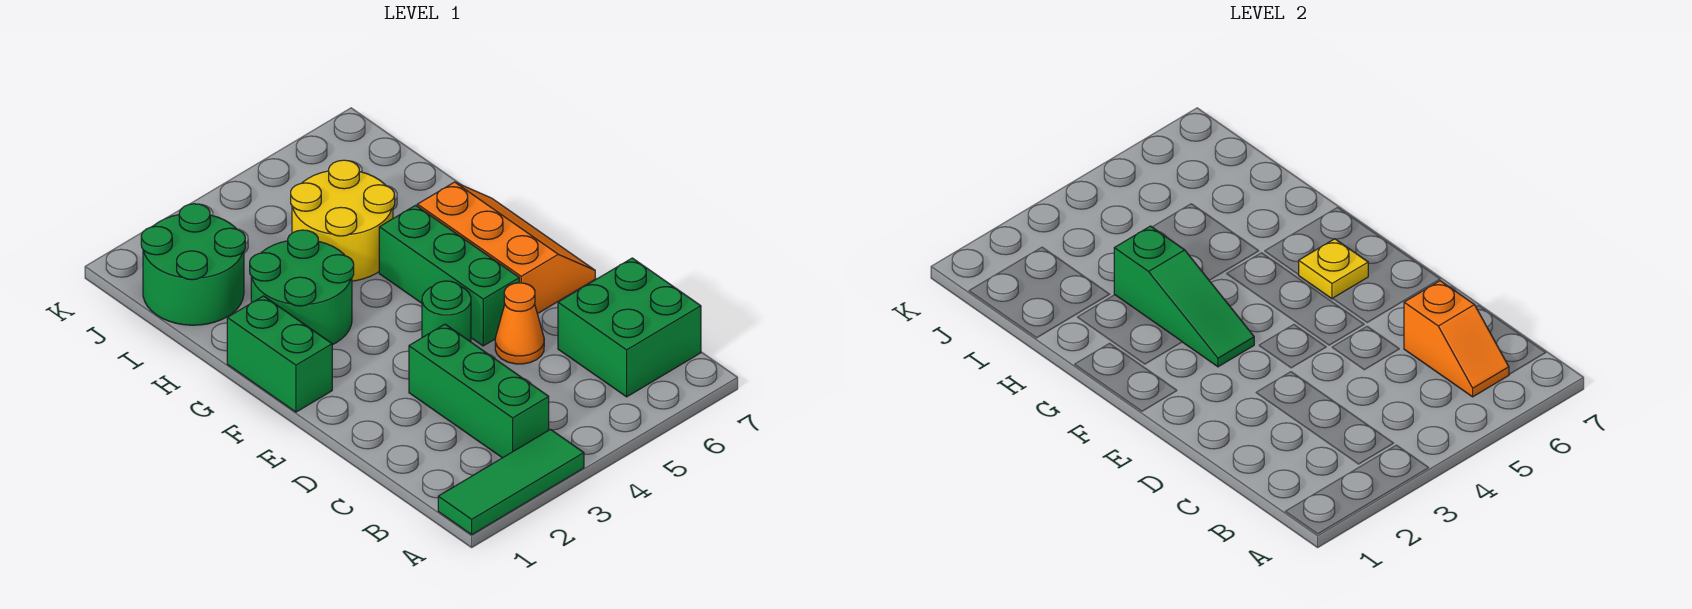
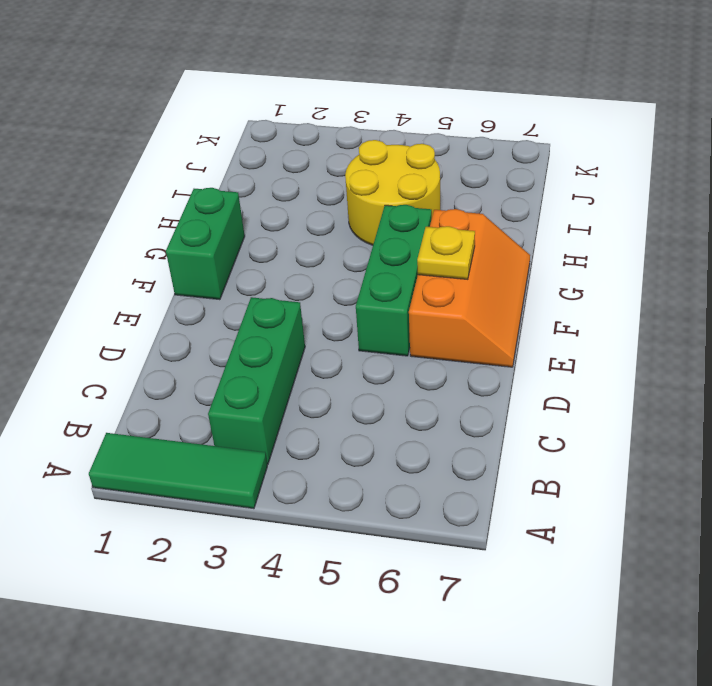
none -> green 2x2 brick [558,258,701,397]
none -> orange 1x1 cone [495,283,544,364]
none -> green 1x1 round brick [422,281,471,342]

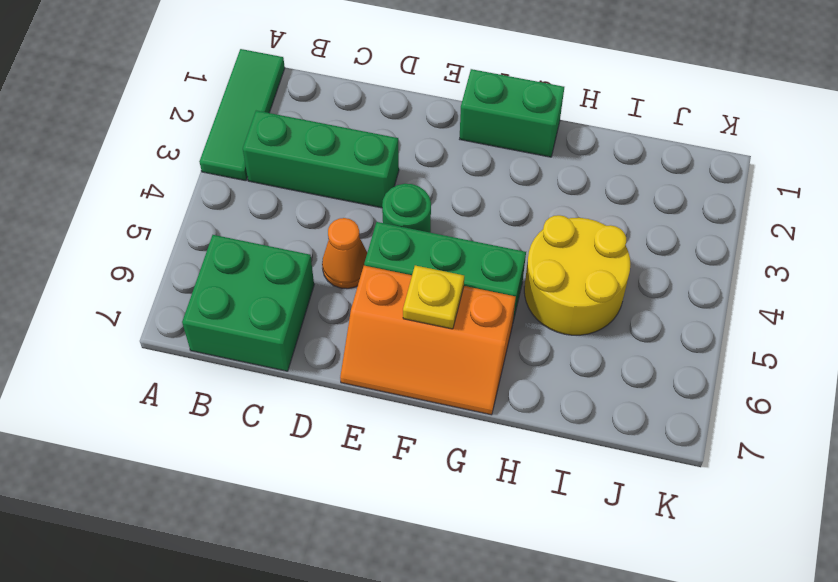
none -> green 2x2 round brick [250,230,354,345]
none -> green 2x2 round brick [141,204,245,325]
none -> orange 1x2 slope [1404,281,1509,397]

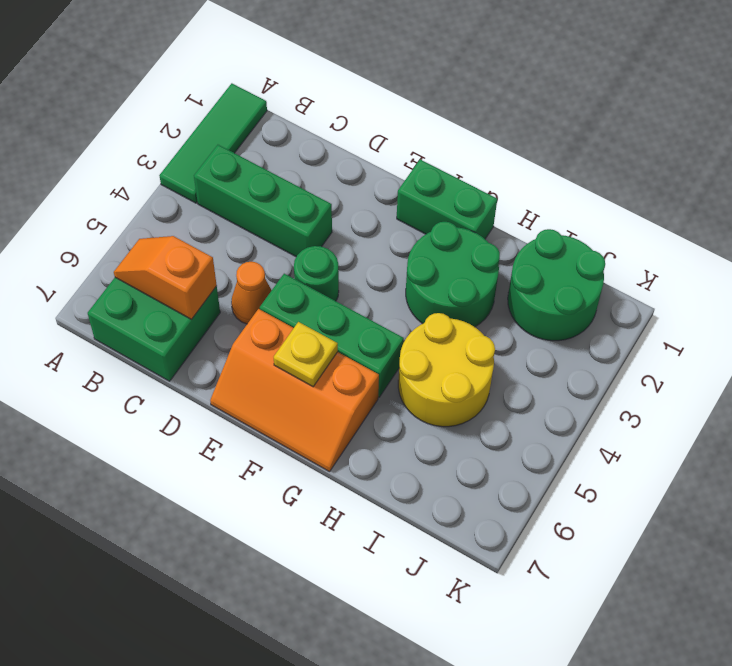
none -> green 1x3 slope [1114,226,1254,367]

